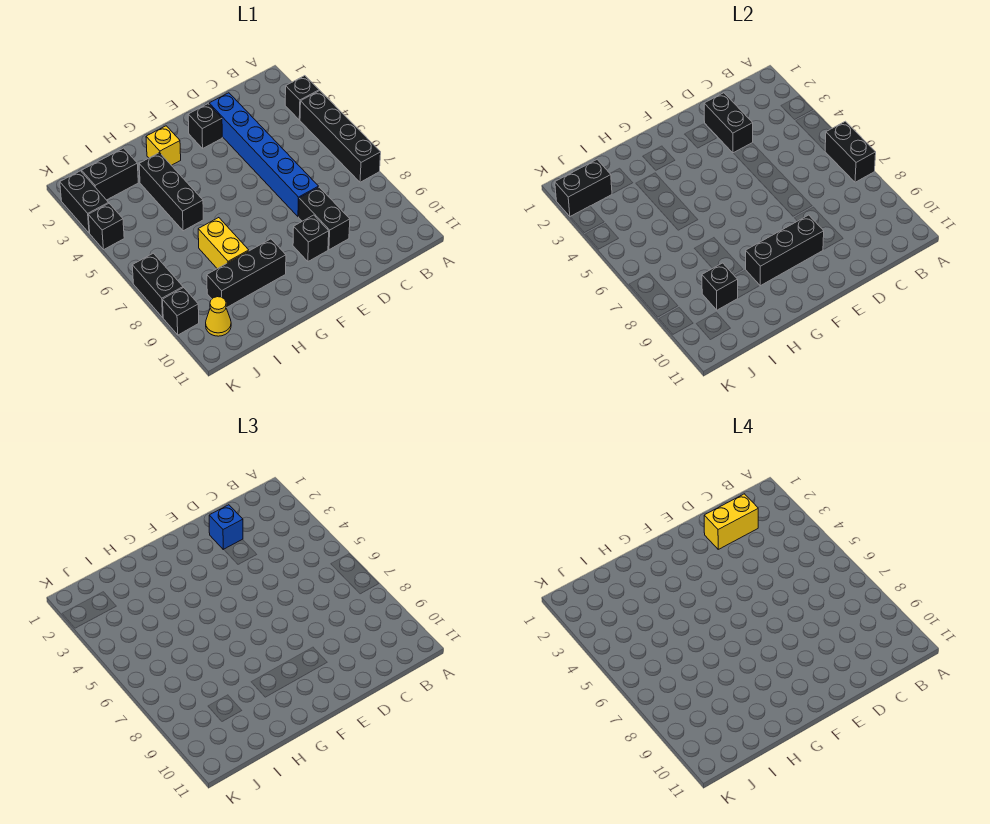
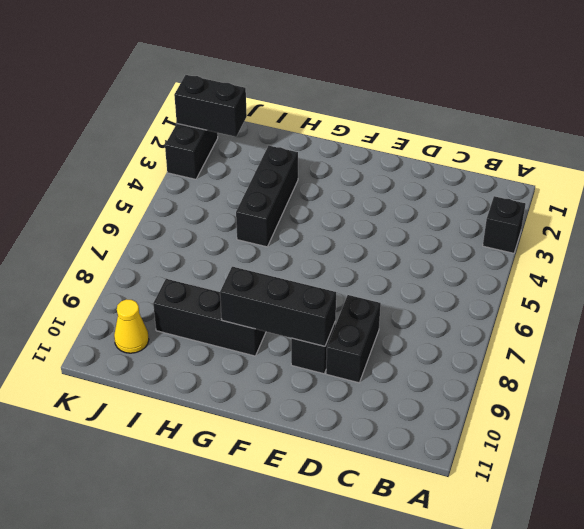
none -> black 1x4 brick [300,91,381,182]
none -> blue 1x6 brick [209,93,318,217]
none -> black 1x1 brick [188,104,222,148]

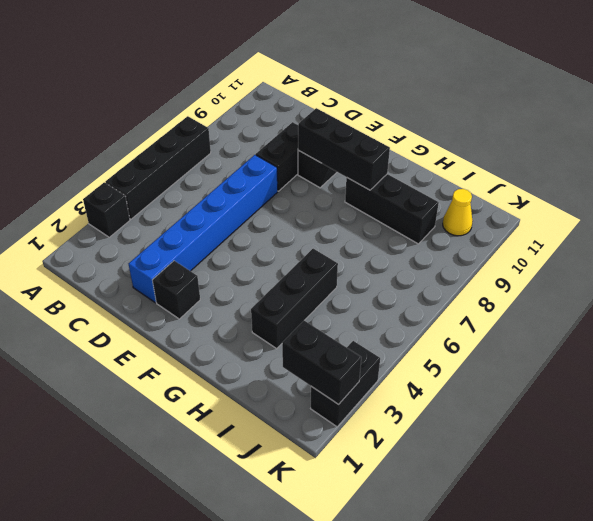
none -> yellow 1x1 brick [146,126,181,165]
none -> yellow 1x2 brick [198,218,249,269]
none -> black 1x2 brick [82,148,138,200]

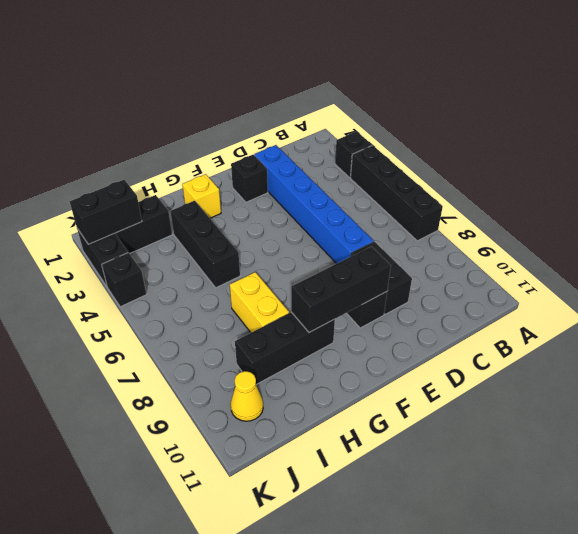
none -> black 1x2 brick [132,253,183,317]
none -> black 1x1 brick [163,288,199,335]
none -> black 1x2 brick [825,121,876,182]

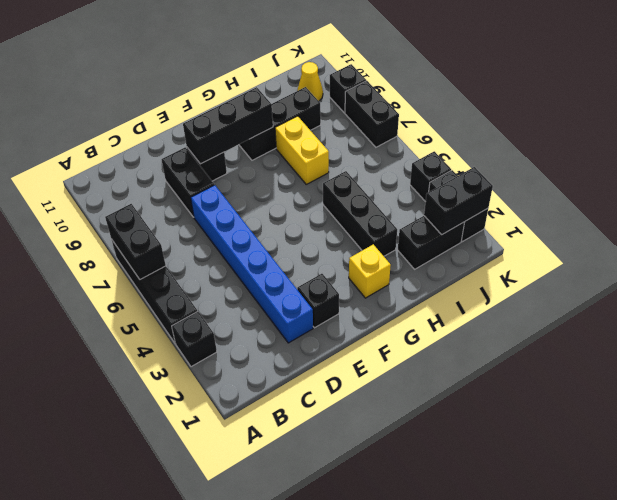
none -> black 1x2 brick [704,93,753,153]
none -> black 1x1 brick [702,263,738,310]
none -> blue 1x1 brick [209,505,243,550]

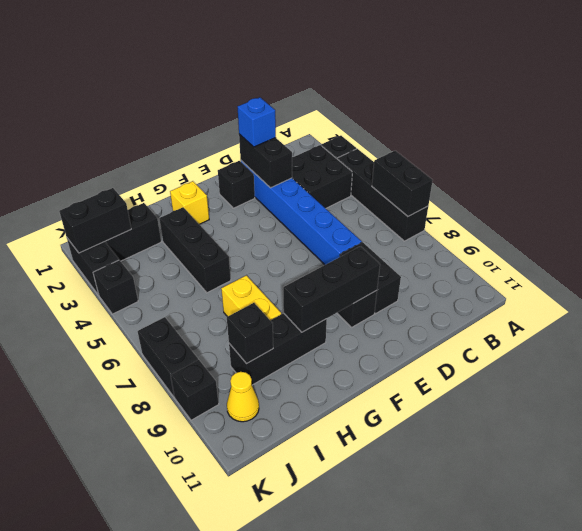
black 2x2 brick [292,145,352,208] -> none
none -> yellow 1x2 brick [704,494,758,549]

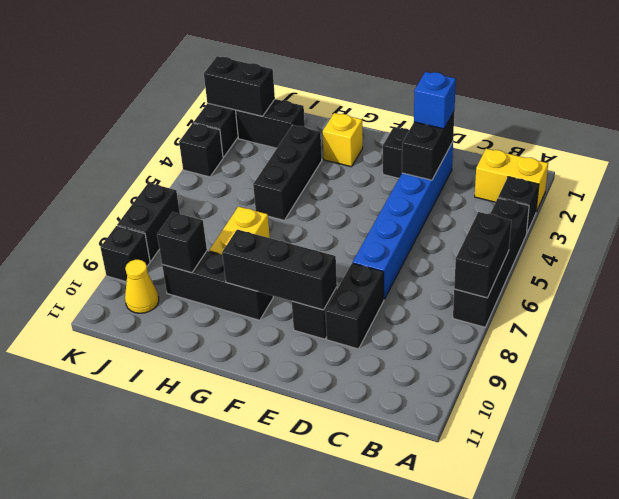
yellow 1x2 brick [475,149,548,212] -> yellow 1x2 brick moved to [704,494,758,549]

